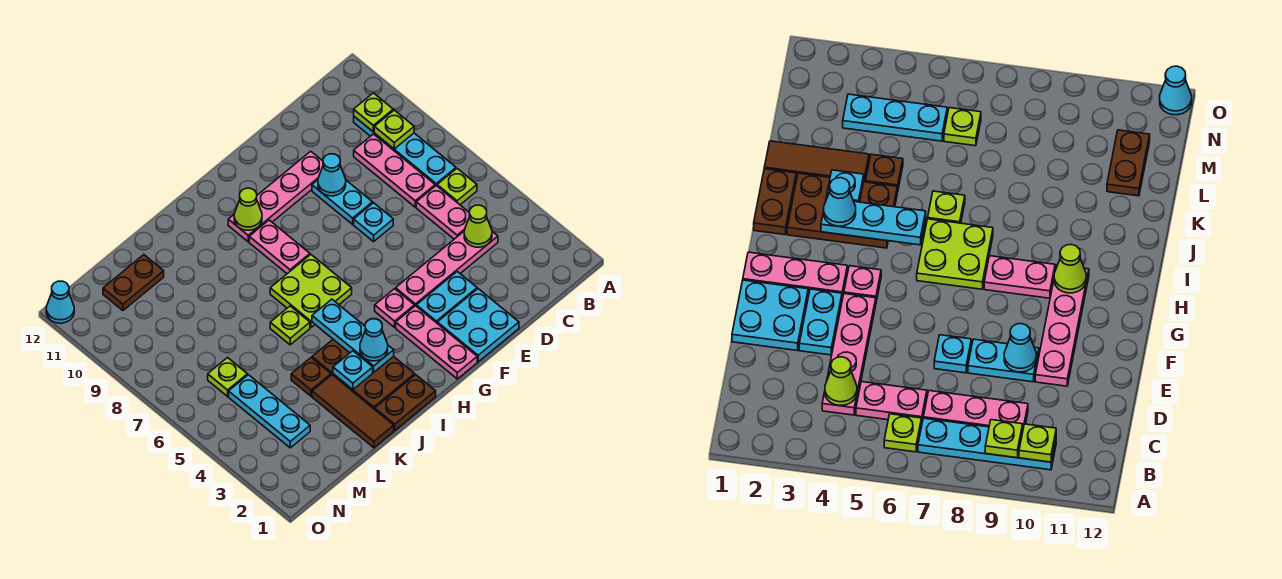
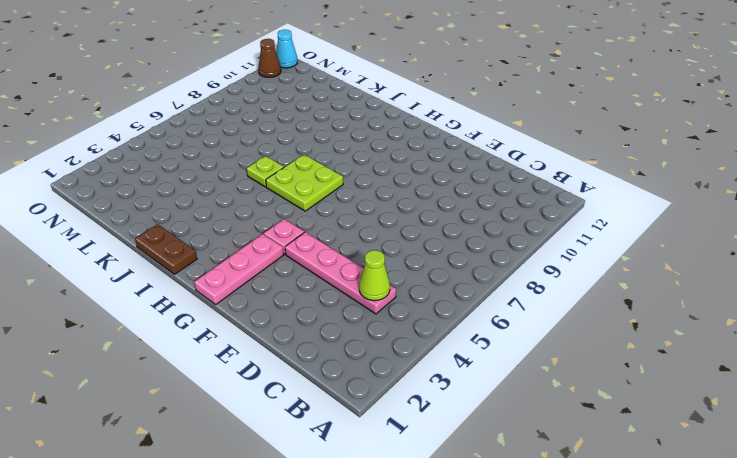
brown 1x1 cone [258,39,281,77] -> none
none -> lime 1x1 plate [437,169,477,205]
none -> cyan 1x4 plate [354,117,456,186]
none -> pink 1x2 plate [416,186,470,239]
none -> pink 1x3 plate [354,134,435,207]

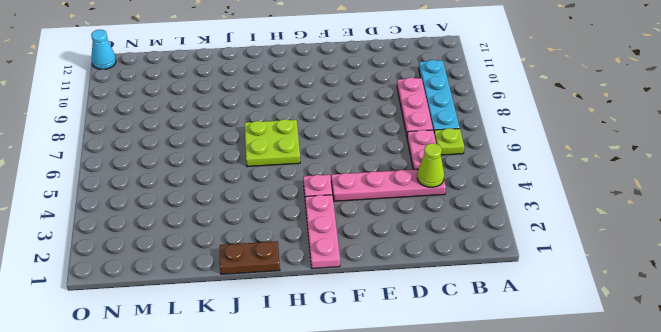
none -> cyan 2x2 plate [437,289,519,362]
none -> cyan 1x2 plate [416,272,477,323]
none -> cyan 1x1 plate [354,203,393,242]
none -> cyan 1x2 plate [312,180,373,224]

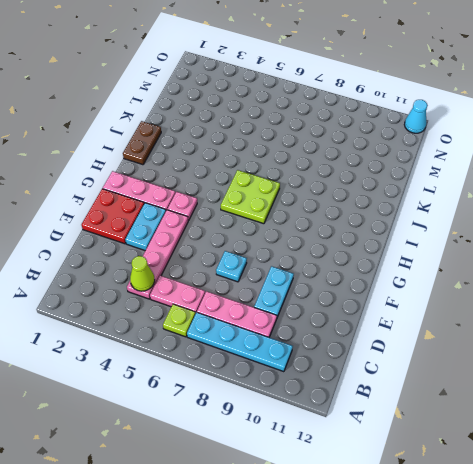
cyan 1x2 plate [254,266,294,317] -> cyan 1x2 plate turned to [312,180,373,224]
red 2x2 plate [82,189,144,244] -> cyan 2x2 plate [437,289,519,362]
none -> pink 1x4 plate [228,151,323,242]
none -> pink 1x2 plate [249,220,310,274]
none -> brown 2x3 plate [312,340,415,409]
none -> lime 1x1 plate [270,306,310,345]

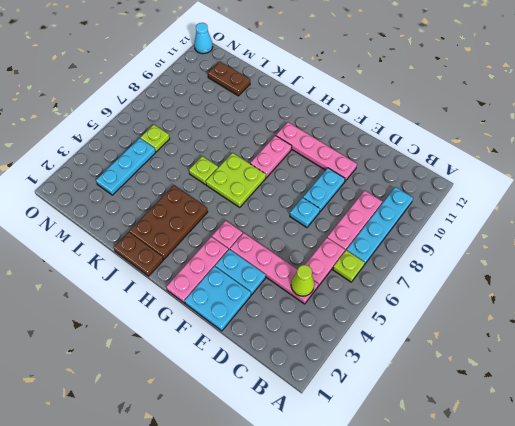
none -> brown 1x3 tile [312,375,394,448]
none -> brown 1x1 plate [291,358,331,396]
none -> lime 1x1 plate [374,110,414,149]
none -> lime 1x1 plate [354,93,393,132]

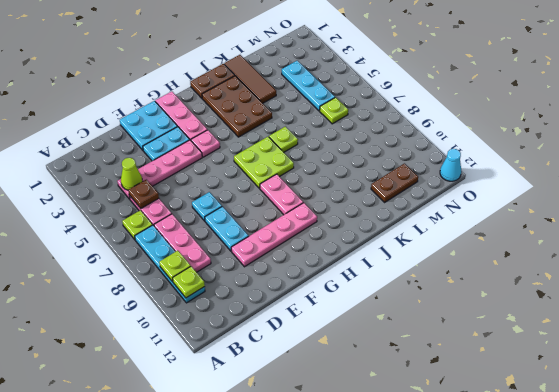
brown 1x1 plate [128,180,159,208] -> brown 1x1 plate moved to [291,358,331,396]
none -> cyan 1x1 cone [318,154,346,196]
none -> lime 1x1 cone [234,188,262,230]
none -> cyan 1x3 plate [312,299,394,372]
none -> cyan 1x1 plate [333,351,373,390]

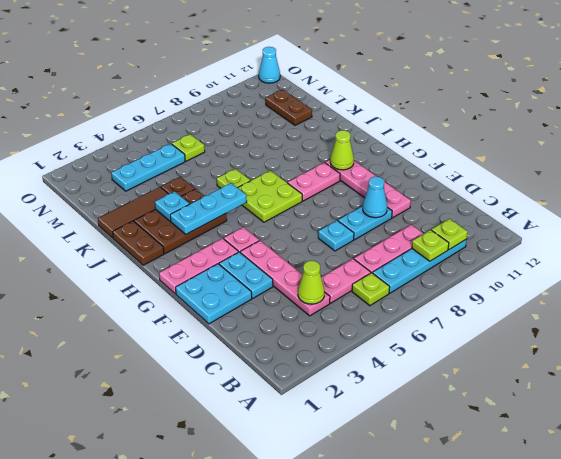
none -> cyan 1x1 cone [360,319,388,361]

